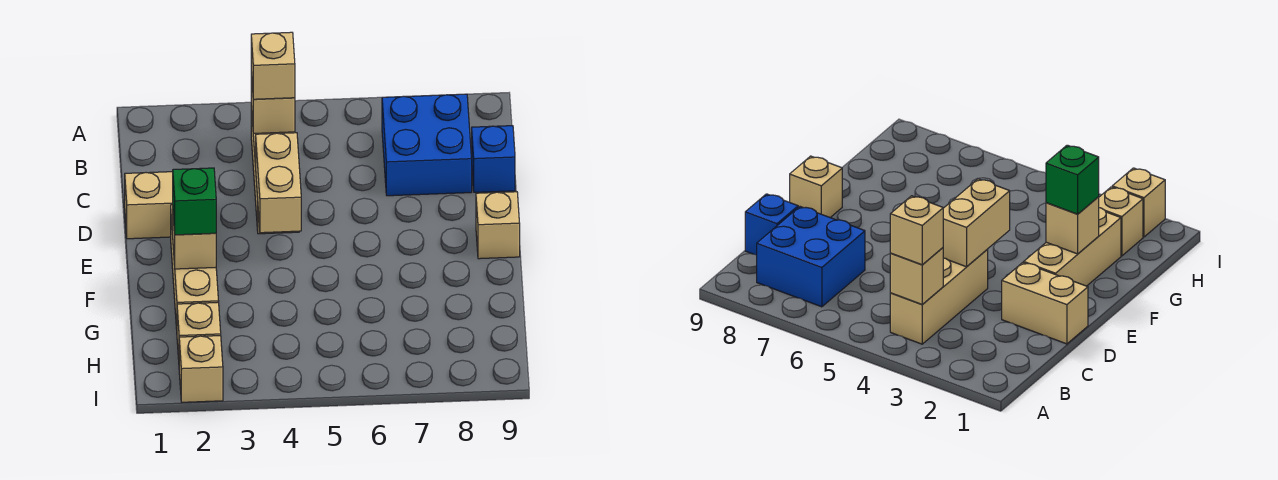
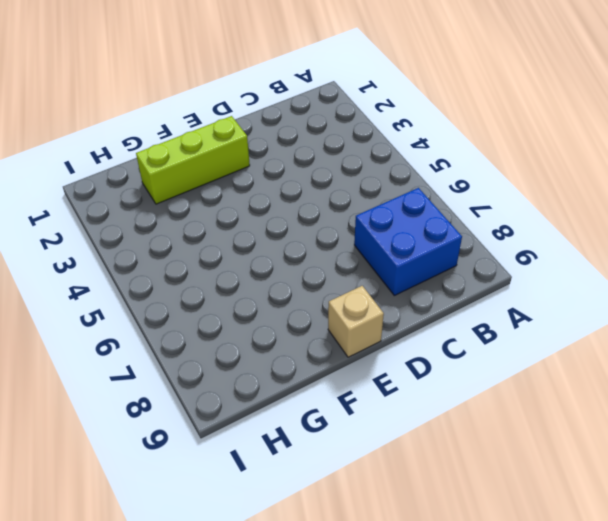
lime 1x3 brick [136,116,250,204] -> tan 1x3 brick [171,205,219,329]
none -> tan 1x3 brick [890,250,988,344]
none -> blue 1x1 brick [472,126,515,192]
none -> tan 1x2 brick [125,172,173,239]

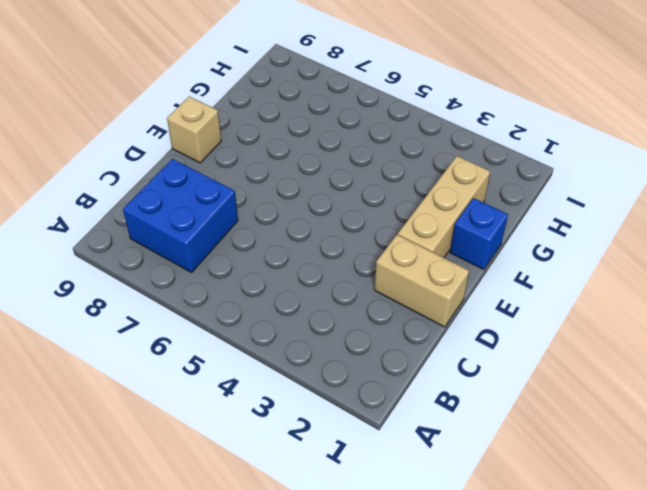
blue 1x1 brick [450,198,508,270] -> blue 1x1 brick moved to [472,126,515,192]
none -> tan 1x3 brick [890,250,988,344]
none -> tan 1x1 brick [177,302,221,359]
none -> tan 1x1 brick [179,336,223,402]

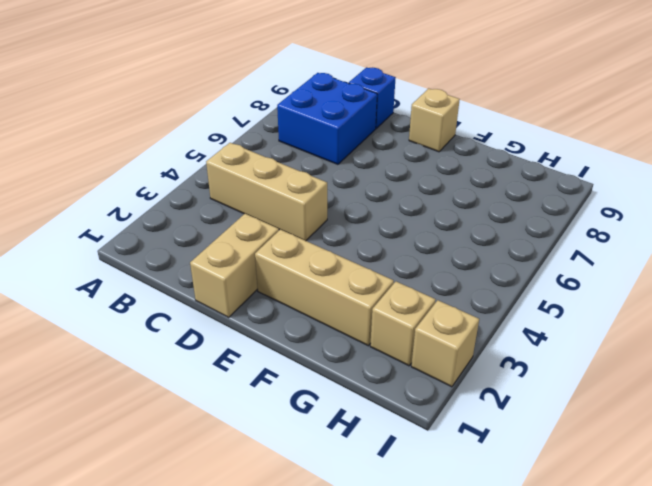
none -> tan 1x1 brick [251,73,295,133]
none -> tan 1x2 brick [256,133,301,233]
none -> tan 1x1 brick [173,216,216,269]

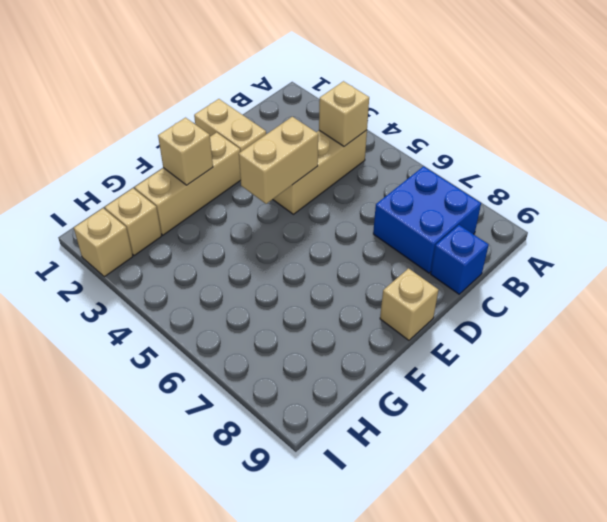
none -> tan 1x1 brick [251,32,295,99]
none -> green 1x1 brick [173,168,216,235]

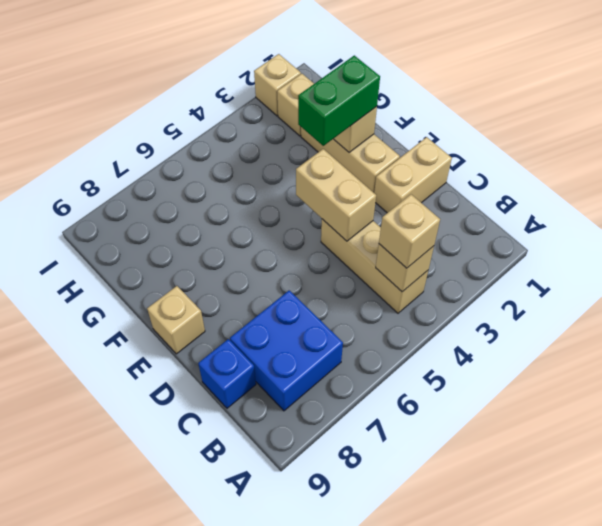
green 1x2 brick [298,55,380,146] -> green 1x1 brick [173,168,216,235]

